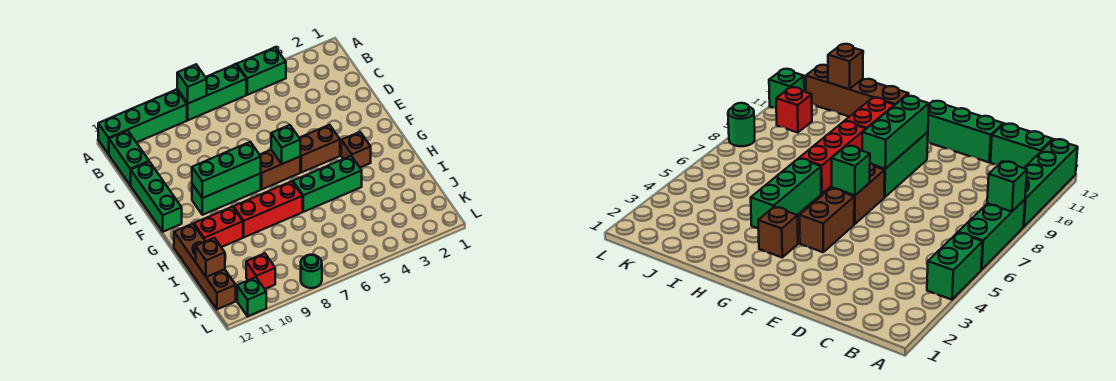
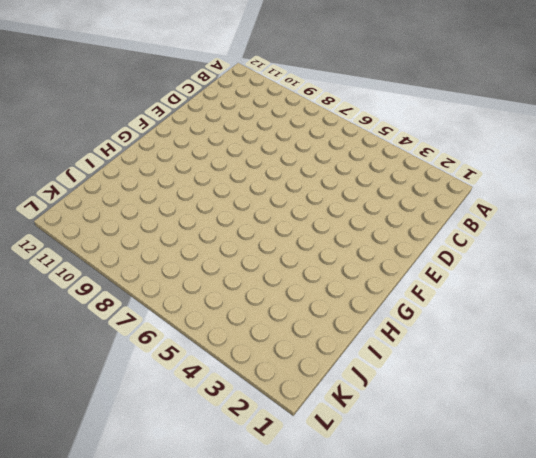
none -> green 1x2 brick [237,47,286,95]
none -> green 1x3 brick [177,64,246,120]
none -> green 1x4 brick [98,90,187,154]

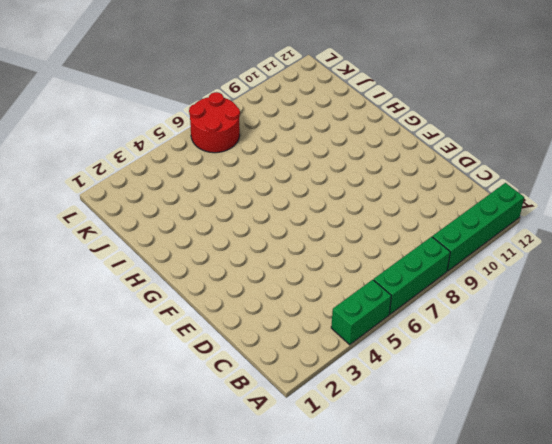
red 2x2 round brick [189,92,240,153] -> none
none -> green 1x2 brick [109,131,149,185]
none -> green 1x3 brick [131,162,182,232]
none -> brown 1x2 brick [300,125,340,172]

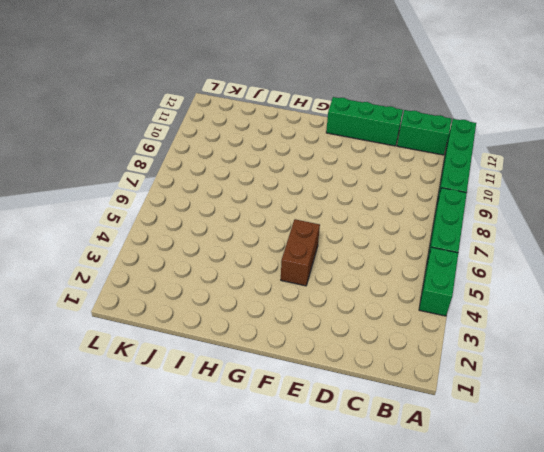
none -> brown 1x2 brick [260,150,300,189]
none -> green 1x3 brick [192,173,261,215]
none -> brown 1x1 brick [341,132,371,167]

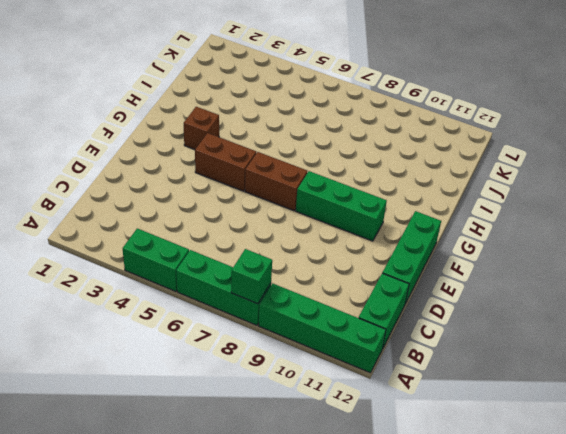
none -> green 1x3 brick [293,156,362,212]
none -> red 1x3 brick [233,181,302,237]
none -> red 1x2 brick [194,207,243,247]

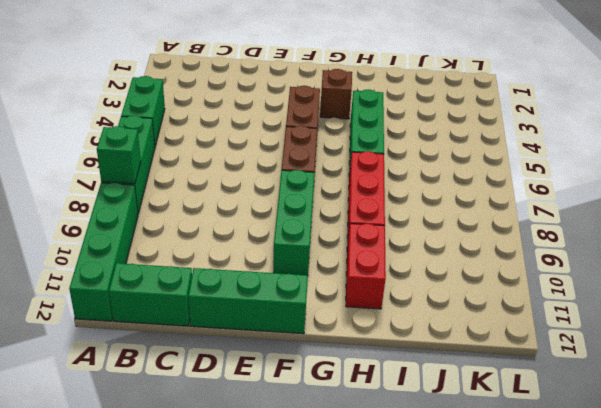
none -> brown 1x4 brick [174,224,236,309]
none -> red 1x1 brick [246,253,275,289]
none -> green 1x1 round brick [301,255,322,288]

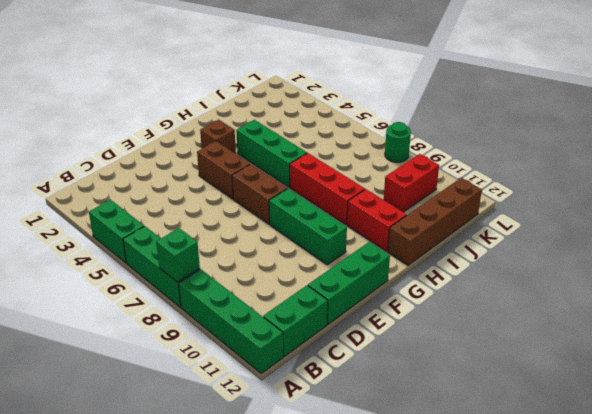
red 1x2 brick [384,154,439,212] -> red 1x1 brick [246,253,275,289]
none -> green 1x1 brick [237,277,266,316]
none -> green 1x1 brick [271,125,300,164]
none -> green 1x3 brick [192,142,261,198]

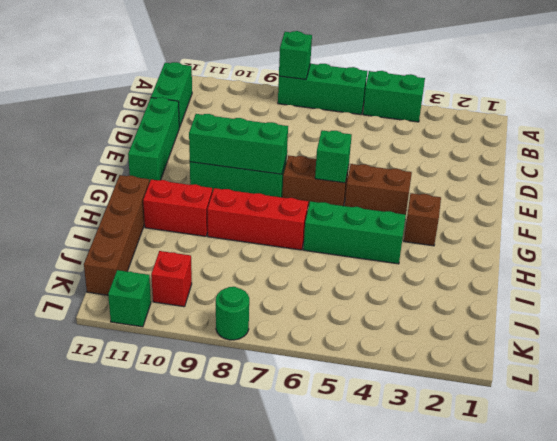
none -> green 1x4 brick [98,90,187,154]
none -> brown 1x1 brick [196,238,225,277]

